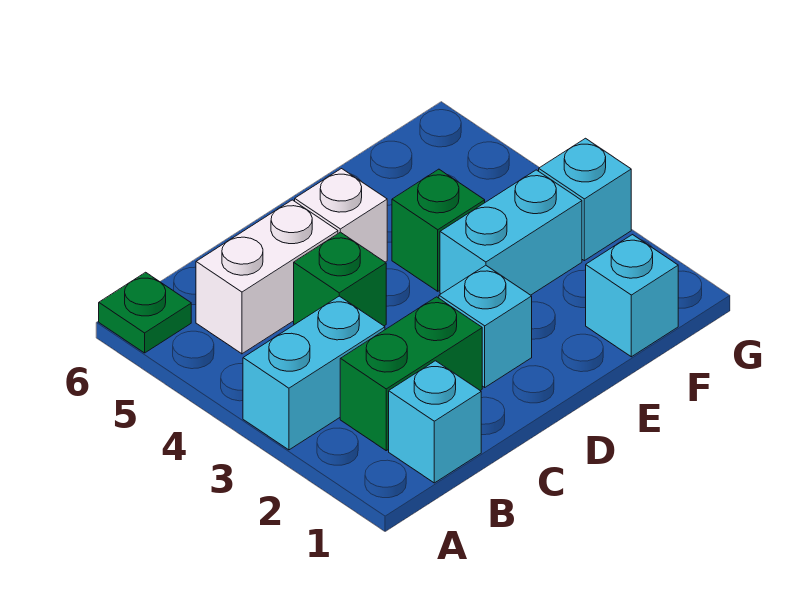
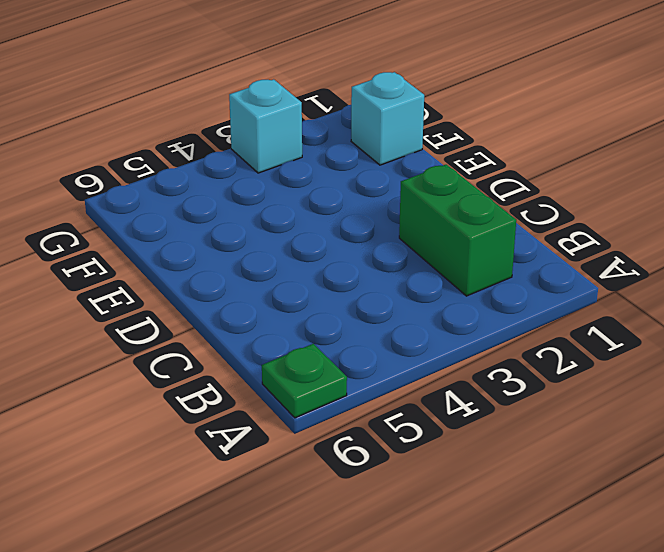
none -> cyan 1x2 brick [243,296,385,450]
none -> cyan 1x1 brick [389,361,481,483]
none -> white 1x2 brick [196,200,338,354]

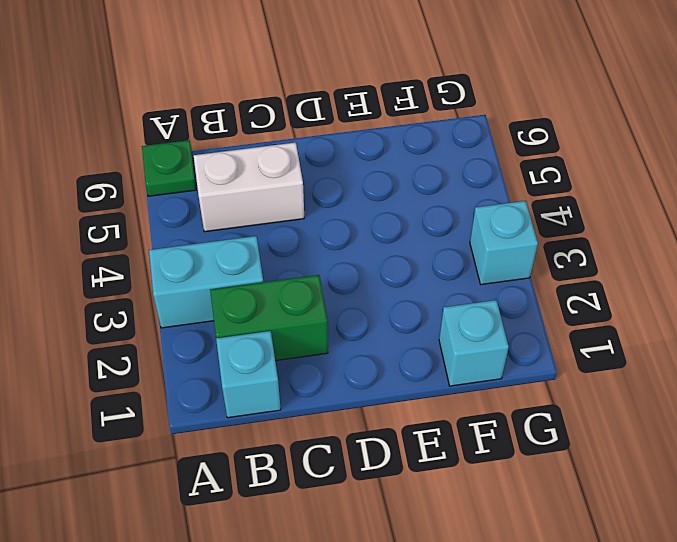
none -> green 1x1 brick [294,232,386,326]
none -> cyan 1x1 brick [439,265,532,387]
none -> white 1x1 brick [295,169,387,262]

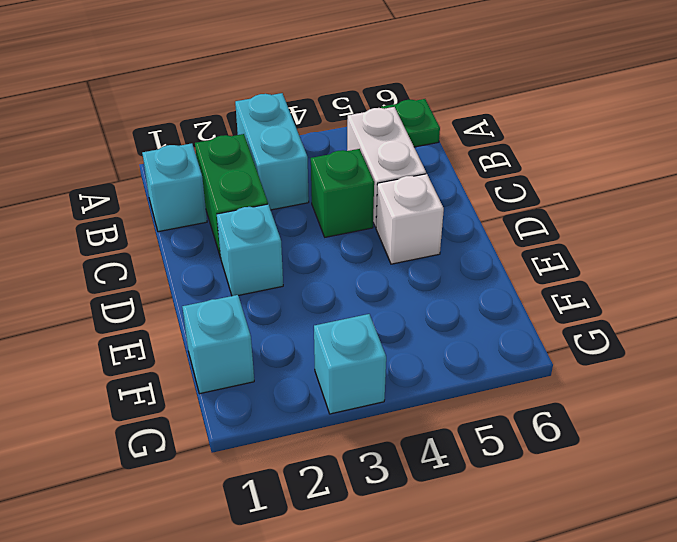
none -> cyan 1x2 brick [440,170,582,295]
none -> green 1x1 brick [392,169,485,291]

